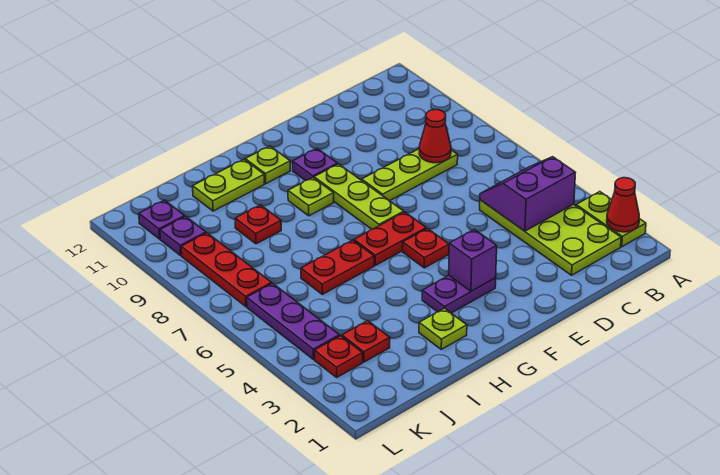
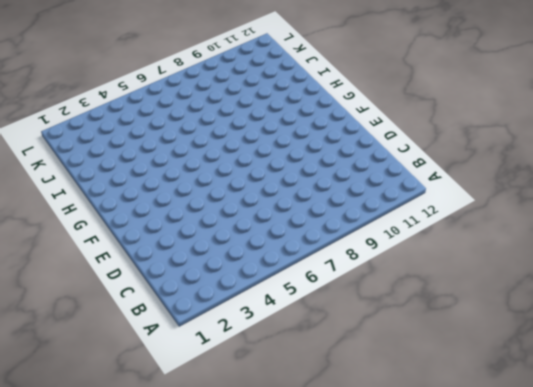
none -> lime 1x2 plate [576,192,646,247]
none -> lime 2x4 plate [480,200,621,275]
none -> lime 1x3 plate [362,149,458,201]

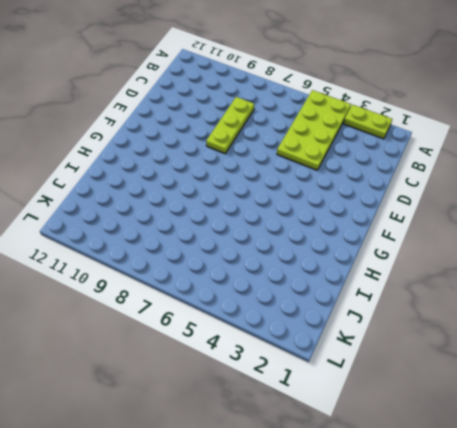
lime 2x4 plate [277,90,351,170] -> lime 2x4 plate turned to [480,200,621,275]
none -> purple 1x2 plate [422,276,496,313]
none -> red 1x1 plate [403,229,449,268]
none -> red 1x2 plate [354,212,426,265]

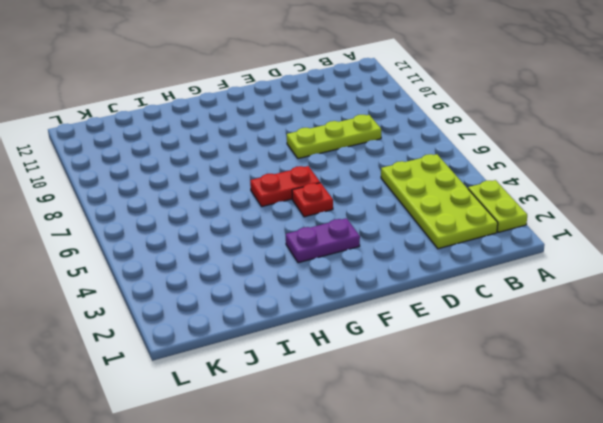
none -> lime 1x3 plate [314,164,404,229]
none -> purple 1x1 plate [293,149,338,181]
none -> lime 1x1 plate [288,178,334,216]

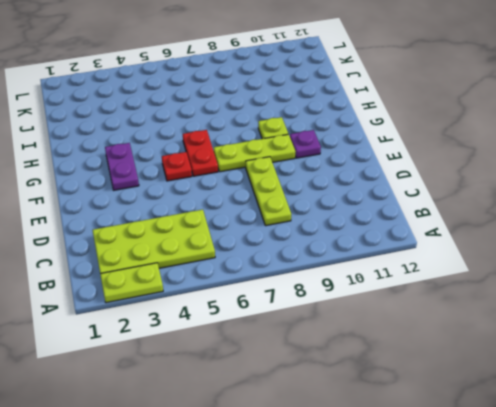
none -> lime 1x1 plate [245,146,290,184]
none -> lime 1x1 plate [419,308,467,349]
none -> red 1x2 plate [301,240,374,294]

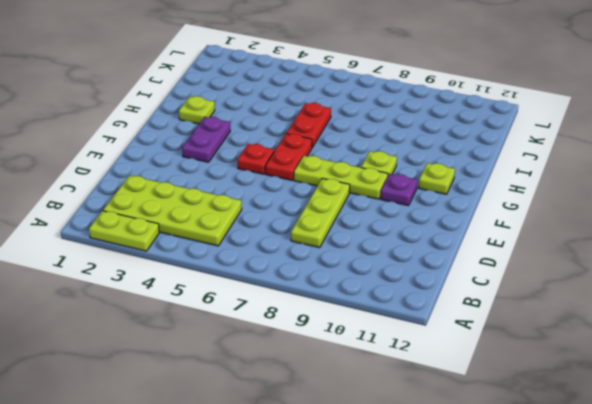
none -> lime 1x2 plate [193,160,264,211]
none -> red 1x1 plate [235,205,281,244]
none -> red 1x1 plate [342,321,390,362]

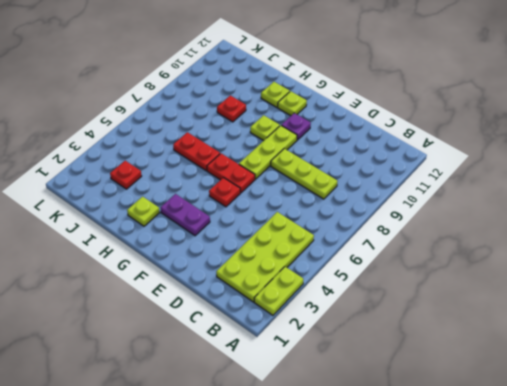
lime 1x1 plate [261,82,290,107] -> lime 1x2 plate [193,160,264,211]
none -> red 1x1 plate [315,336,363,377]
none -> purple 1x3 plate [247,283,340,359]
none -> red 1x3 plate [181,233,272,307]

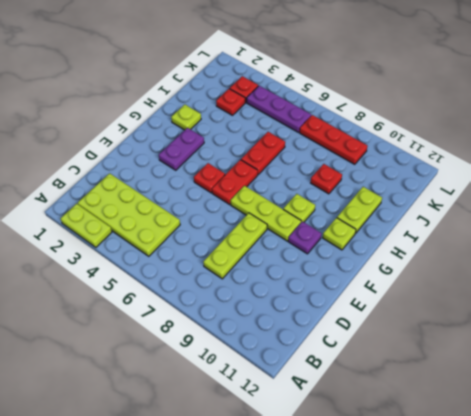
none -> purple 1x1 plate [160,216,206,255]
none -> purple 1x1 plate [139,200,185,239]
none -> red 1x1 cone [607,178,639,232]

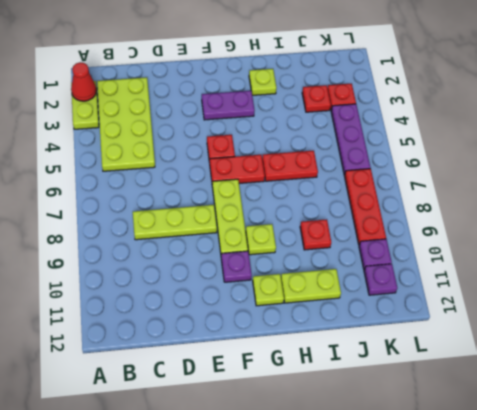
none -> purple 2x2 slope [480,157,576,231]
none -> red 1x1 cone [419,110,451,163]
none -> purple 1x1 brick [449,229,497,291]

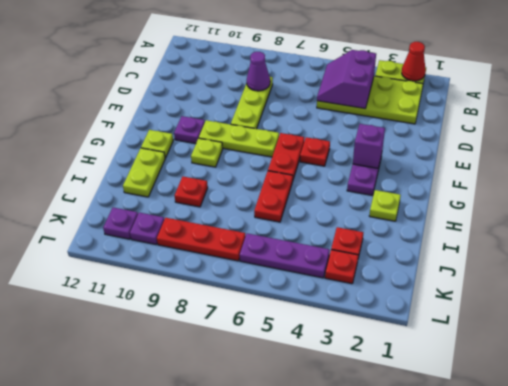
purple 1x1 cone [247,52,270,91] -> red 1x1 cone [419,110,451,163]

